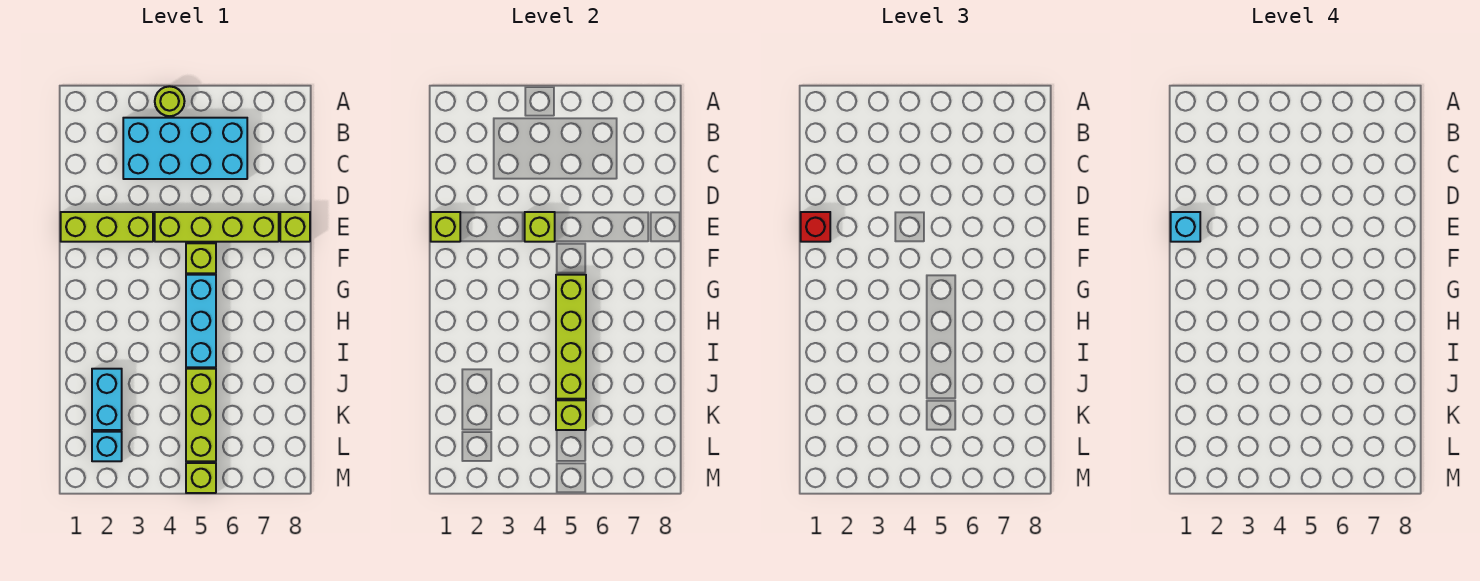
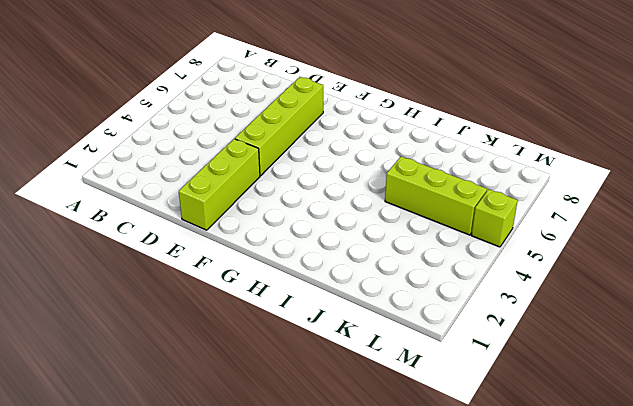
none -> lime 1x1 round brick [155,86,185,116]
none -> cyan 2x4 brick [123,118,247,179]
none -> lime 1x1 brick [280,212,310,242]

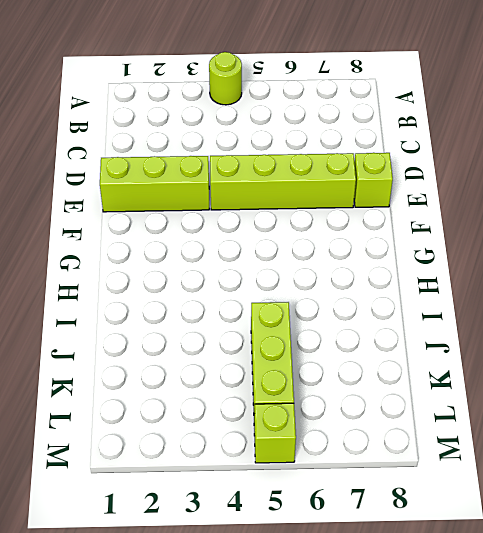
none -> cyan 2x4 brick [123,118,247,179]
none -> lime 1x1 brick [186,243,216,273]
none -> cyan 1x3 brick [186,275,216,367]

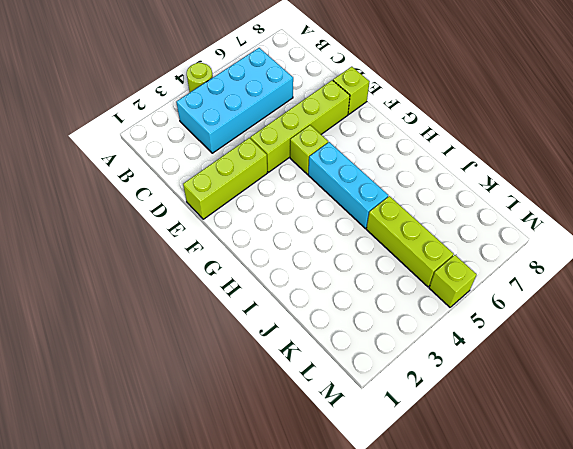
none -> cyan 1x2 brick [92,369,122,430]
none -> cyan 1x1 brick [92,432,122,461]
none -> lime 1x1 brick [431,212,460,242]

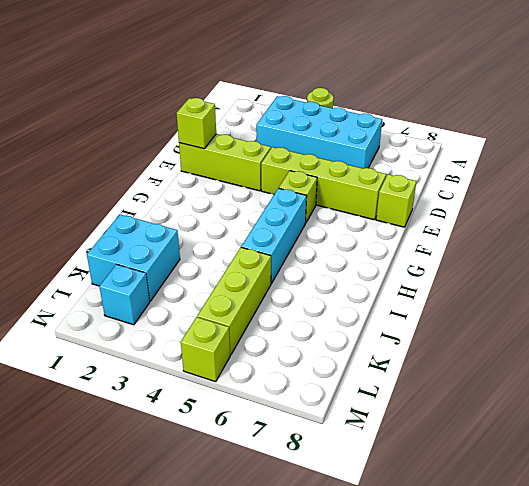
cyan 2x2 brick [87,214,180,301] -> cyan 1x2 brick [92,369,122,430]
none -> lime 1x1 brick [525,212,555,242]
none -> lime 1x4 brick [556,275,586,399]
none -> lime 1x1 brick [556,400,586,430]

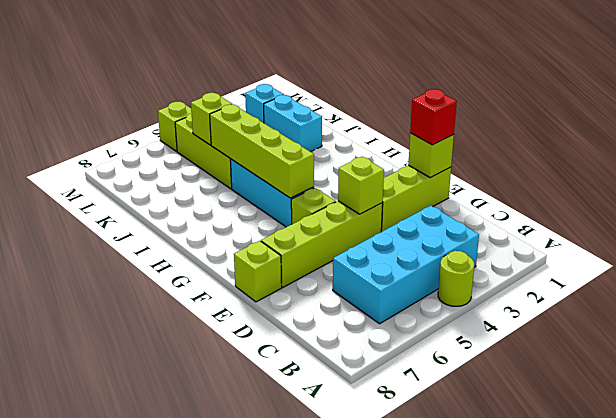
none -> cyan 1x1 brick [1171,212,1200,242]

